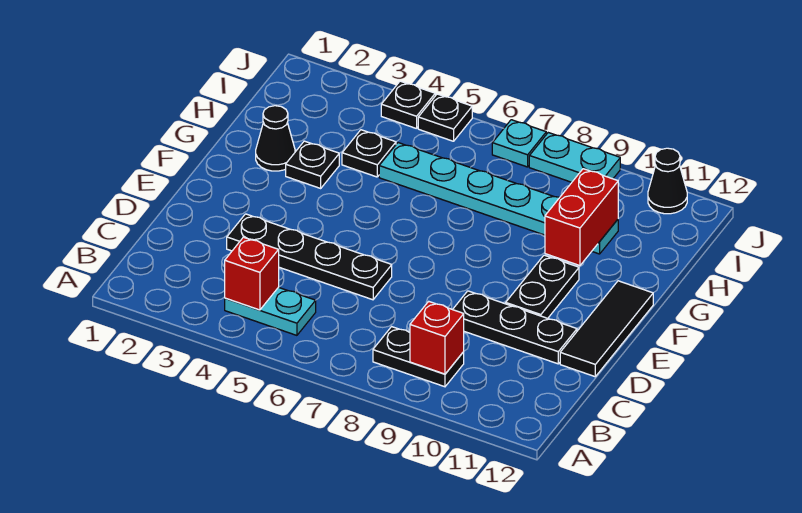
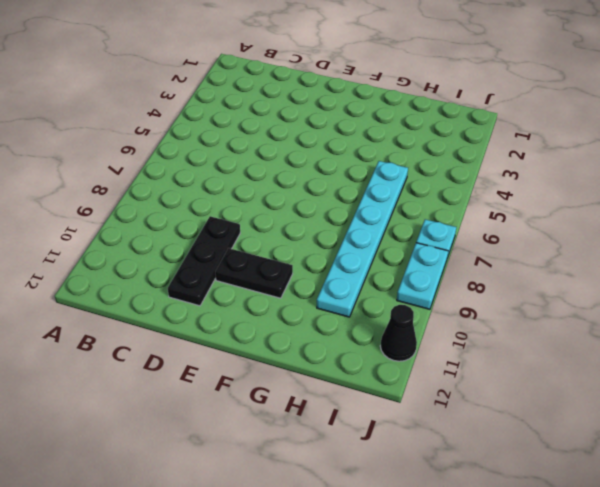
none -> cyan 1x2 plate [225,287,316,335]
none -> black 1x2 plate [373,327,464,387]
none -> black 1x4 plate [227,214,392,300]

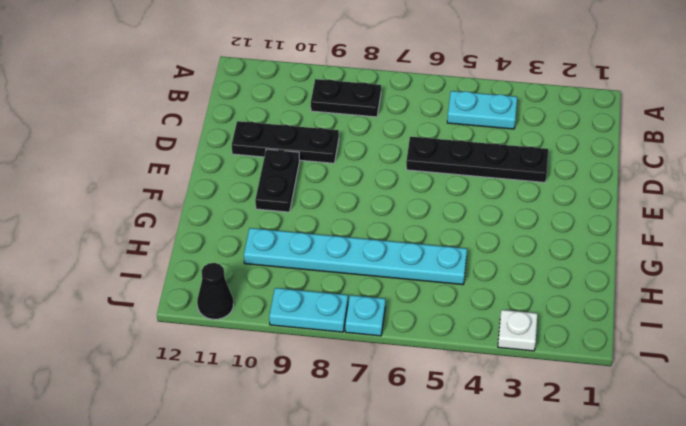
white 1x1 plate [498,310,537,351] -> none
none -> black 1x3 tile [560,281,653,377]
none -> black 1x1 cone [256,106,295,171]
none -> black 1x1 plate [286,141,339,188]

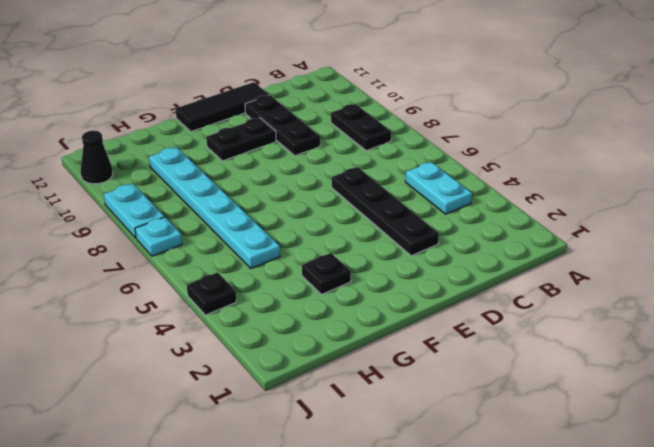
none -> black 1x1 cone [256,106,295,171]
none -> black 1x1 plate [342,130,396,177]
none -> black 1x1 plate [418,94,472,141]

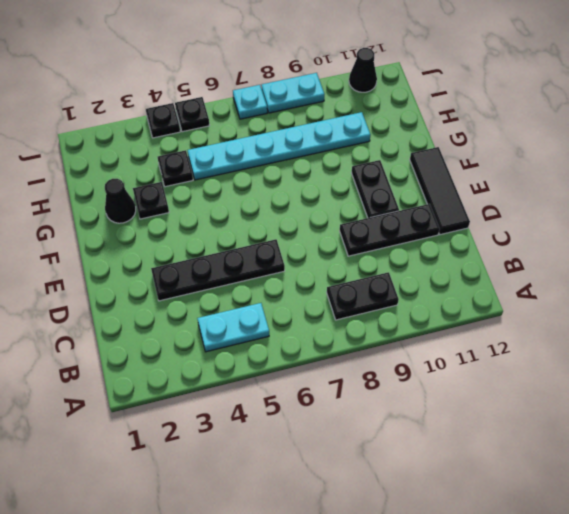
none -> red 1x1 brick [225,237,279,310]
none -> red 1x1 brick [410,301,464,374]
none -> red 1x2 brick [545,169,618,266]

